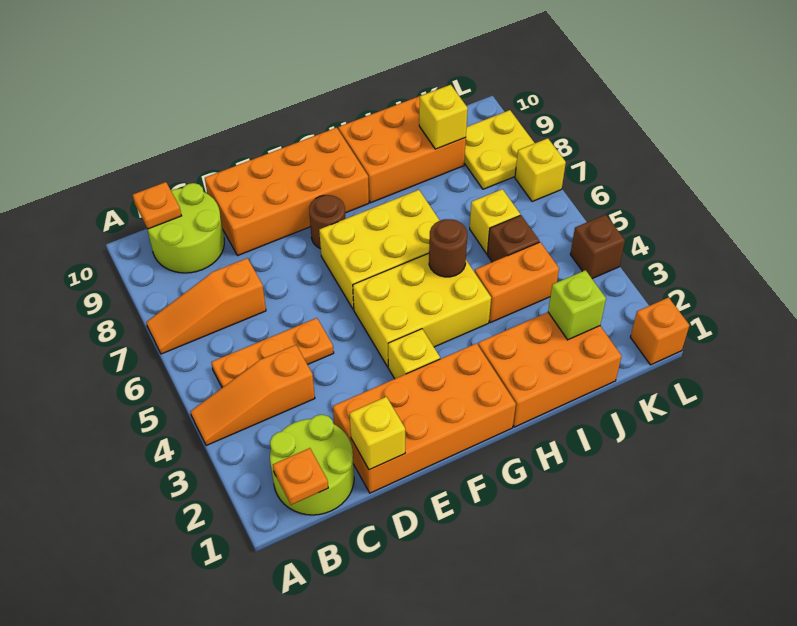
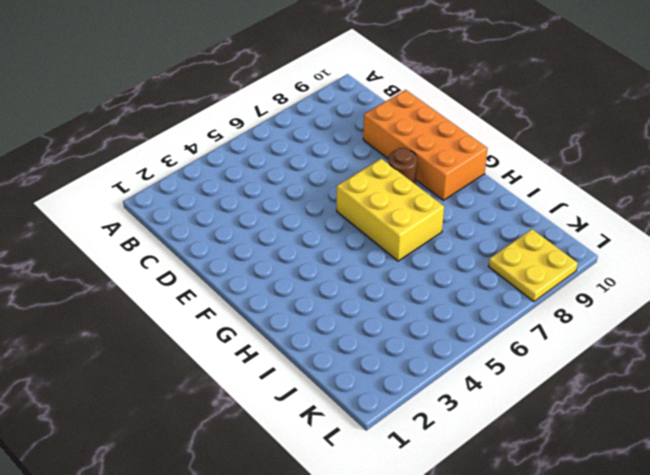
none -> orange 1x3 slope [190,345,315,446]
none -> orange 1x3 slope [146,258,266,354]
none -> lime 2x2 round brick [270,415,354,515]

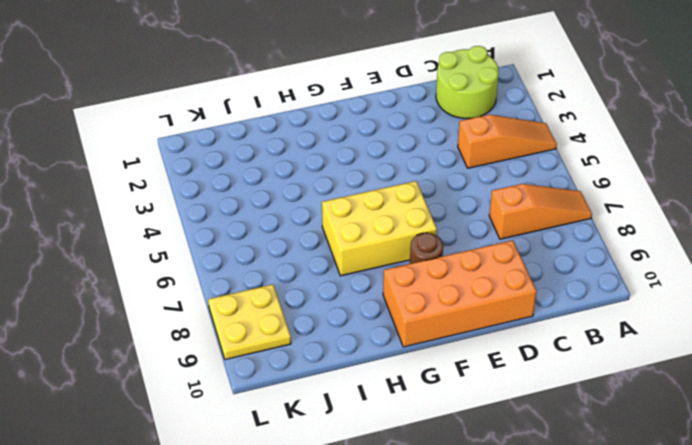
none -> orange 1x3 plate [211,318,334,388]
none -> lime 2x2 round brick [147,183,224,273]
none -> orange 2x4 brick [333,343,516,493]

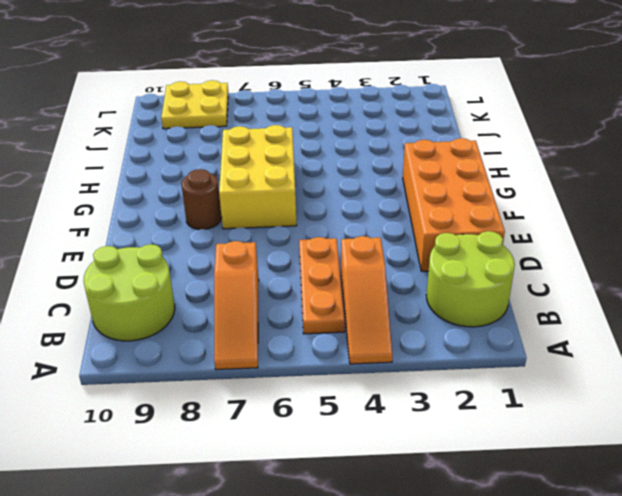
none -> orange 2x4 brick [205,128,369,256]
none -> yellow 1x1 brick [388,329,440,379]
none -> yellow 2x3 brick [353,253,491,367]

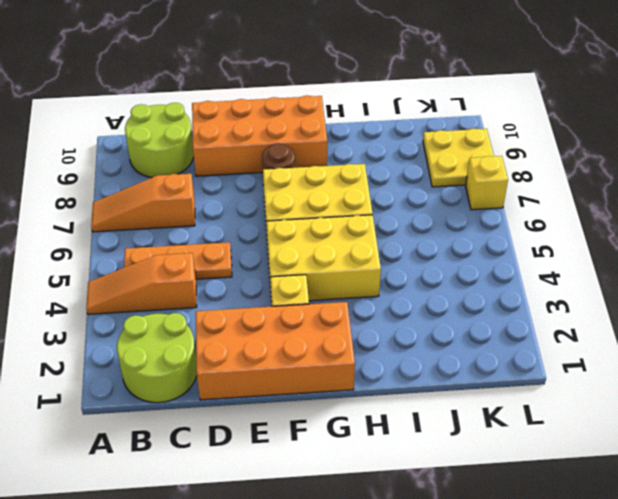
none -> orange 2x3 brick [478,312,622,427]
none -> orange 2x3 brick [338,96,466,203]
none -> orange 1x2 brick [475,242,559,323]

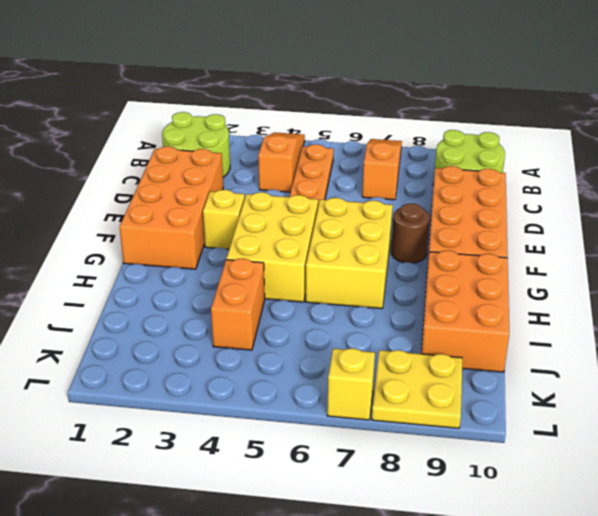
none -> orange 2x3 brick [478,312,622,427]
none -> brown 1x1 brick [487,215,539,262]
none -> yellow 1x1 brick [470,189,520,254]

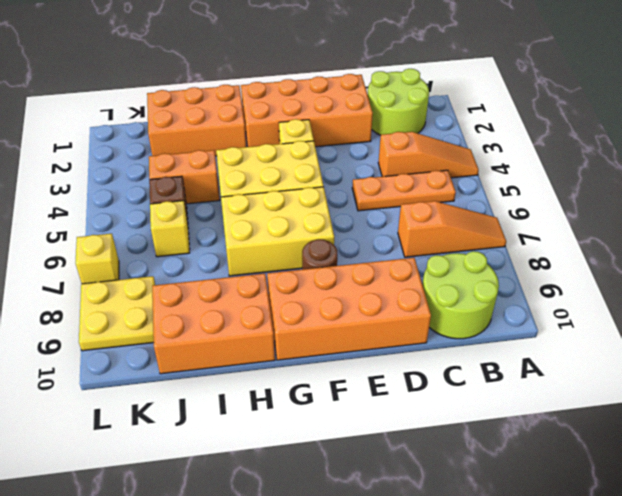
none -> orange 1x1 brick [630,297,690,365]
none -> brown 1x1 brick [570,215,625,279]
none -> orange 1x1 plate [273,448,328,505]

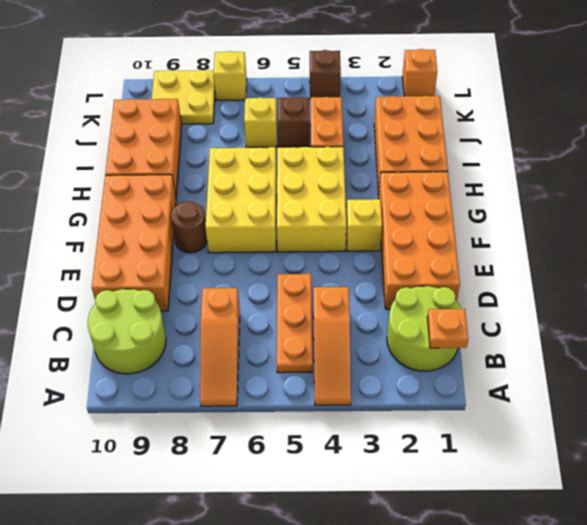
none -> orange 1x1 plate [133,182,181,229]
none -> yellow 1x1 brick [350,397,405,470]
none -> brown 1x1 round brick [429,219,467,277]

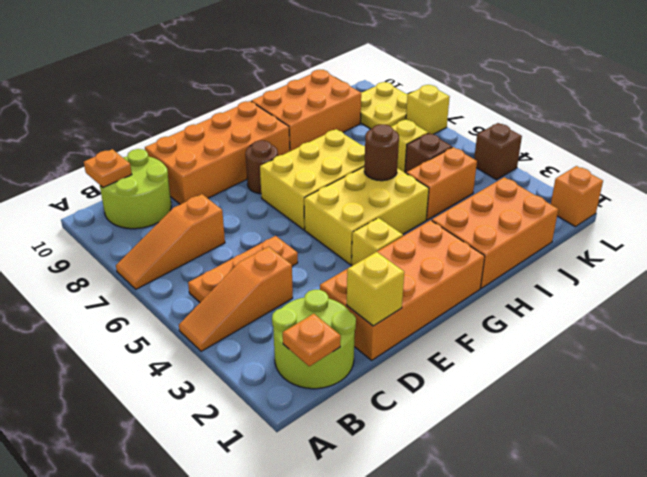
none -> lime 1x1 brick [548,270,606,340]
none -> yellow 1x1 brick [419,85,468,149]

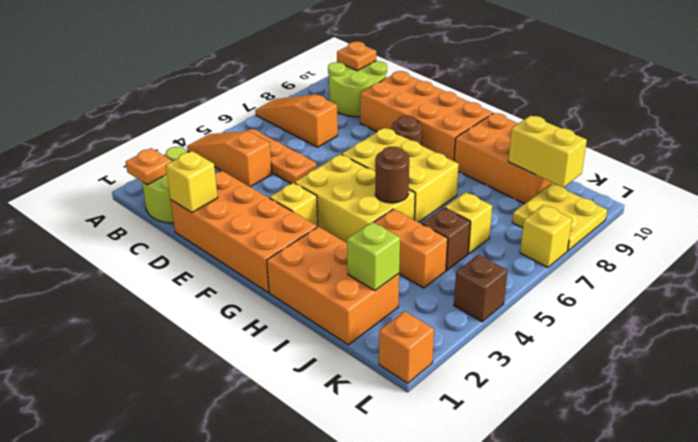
yellow 1x2 brick [508,115,587,187] -> yellow 1x1 brick [419,85,468,149]

